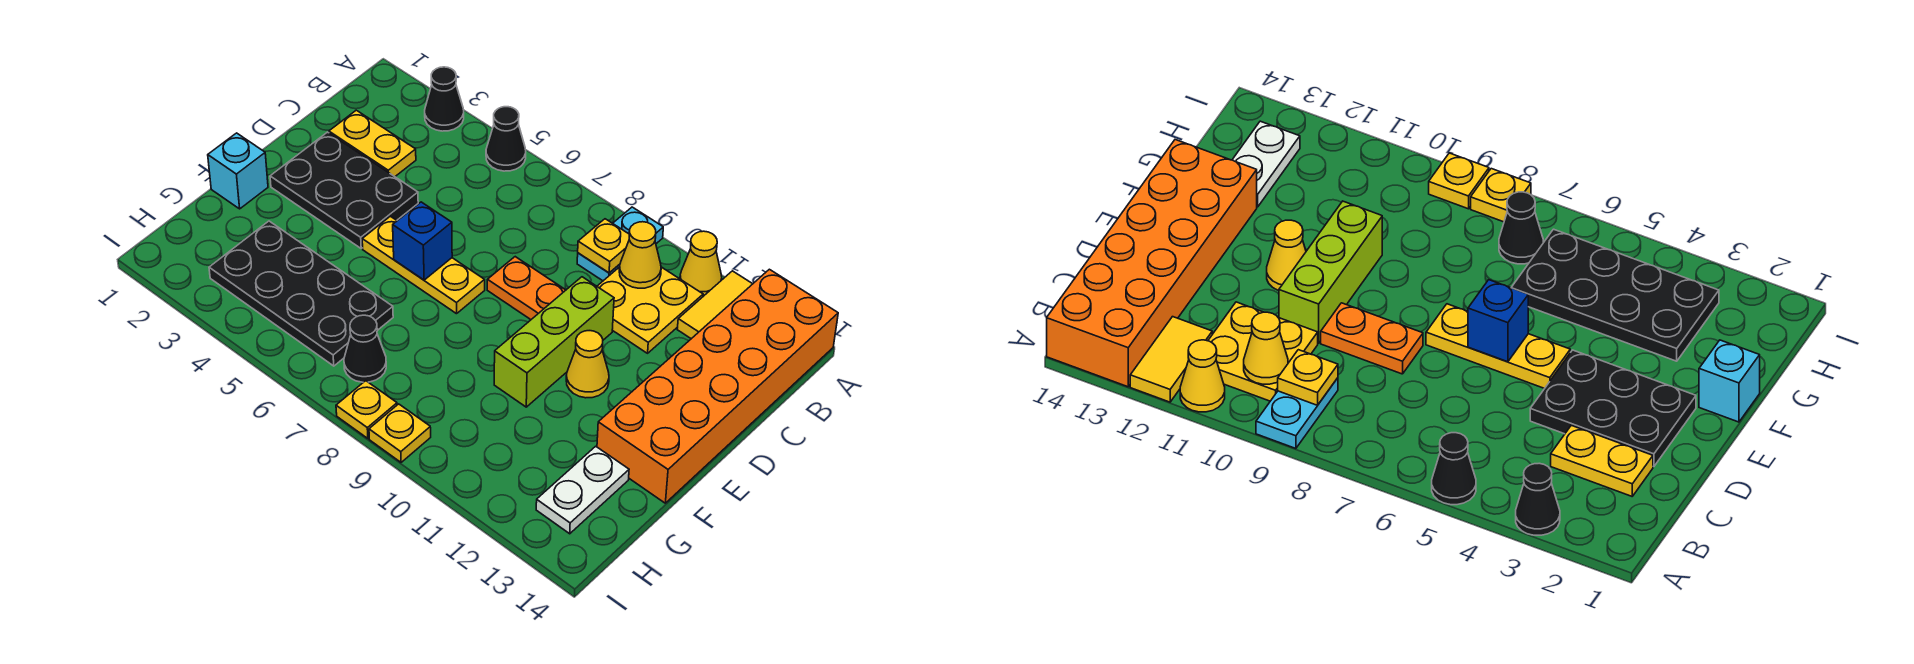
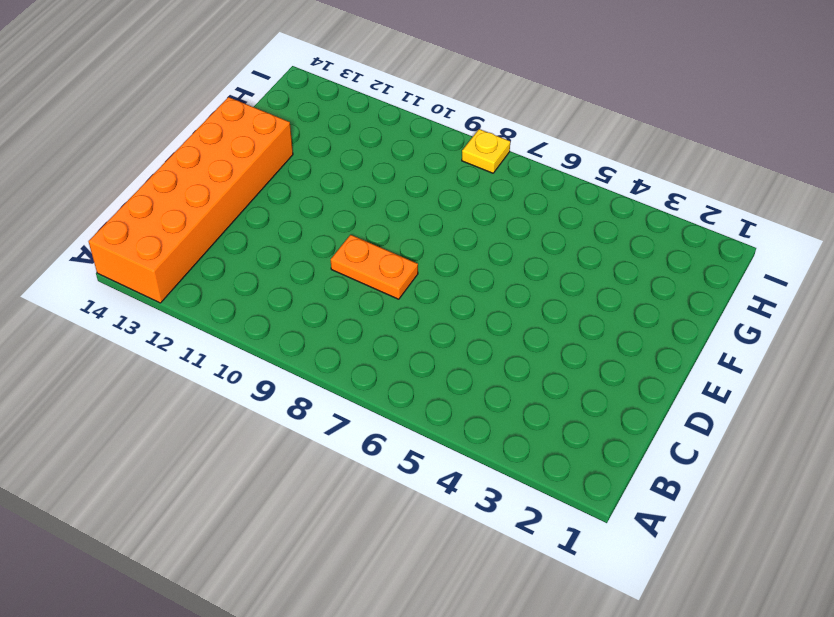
none -> black 1x1 cone [425,67,464,131]
none -> black 1x1 cone [486,107,526,171]
none -> cyan 1x2 plate [577,207,663,281]

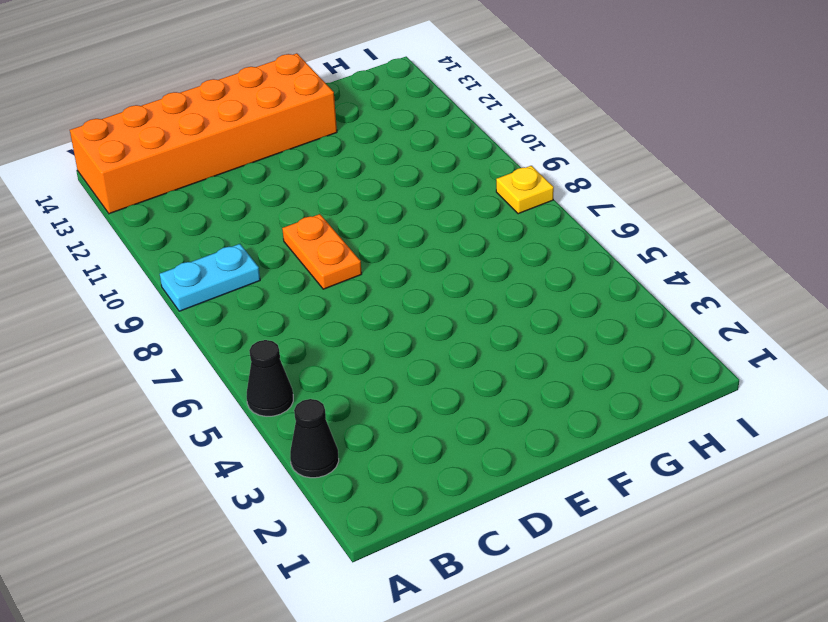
none -> yellow 1x1 cone [680,231,722,296]
none -> yellow 1x2 tile [677,271,752,339]
none -> yellow 2x2 plate [597,267,703,353]

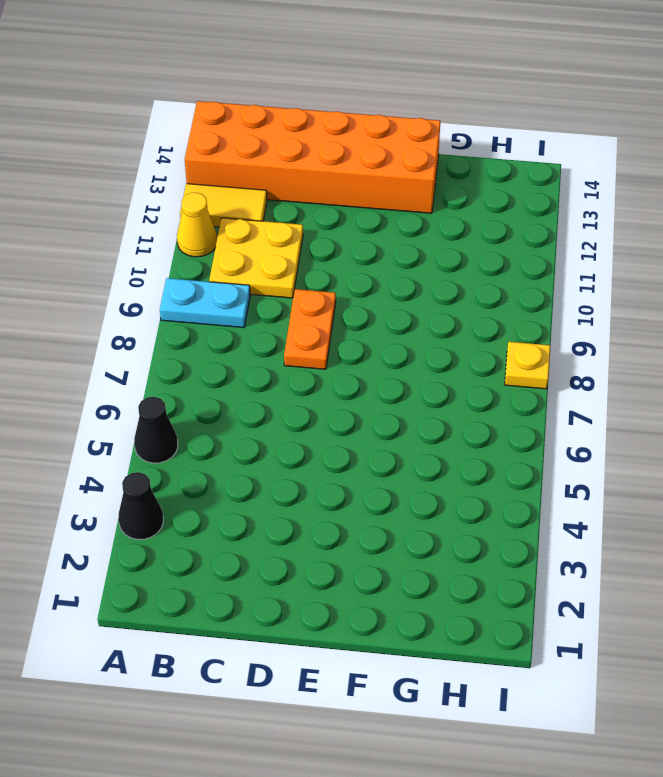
none -> yellow 1x2 plate [329,110,416,177]
none -> black 2x3 plate [270,132,418,248]
none -> lime 1x3 brick [494,277,614,407]

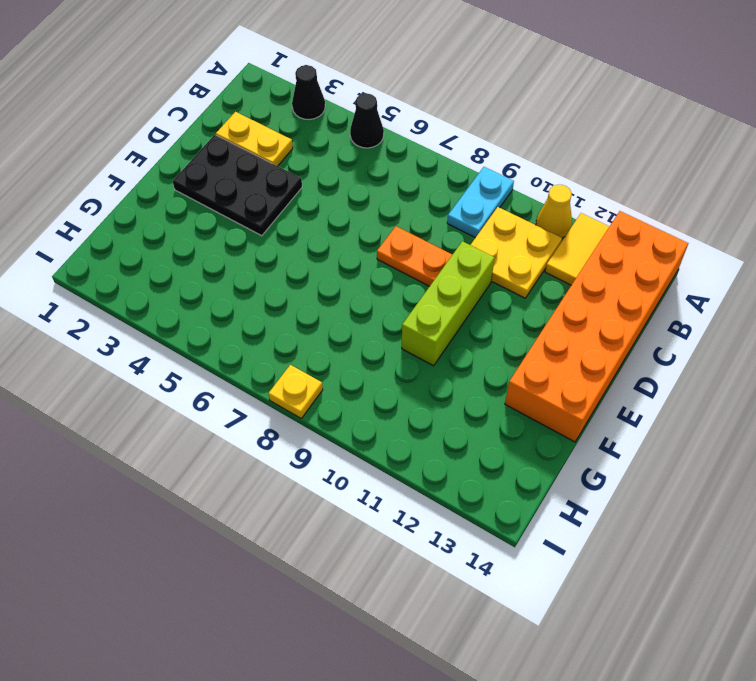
none -> yellow 1x3 plate [362,216,485,314]
none -> yellow 1x1 cone [566,331,609,398]
none -> cyan 1x1 brick [208,133,268,209]

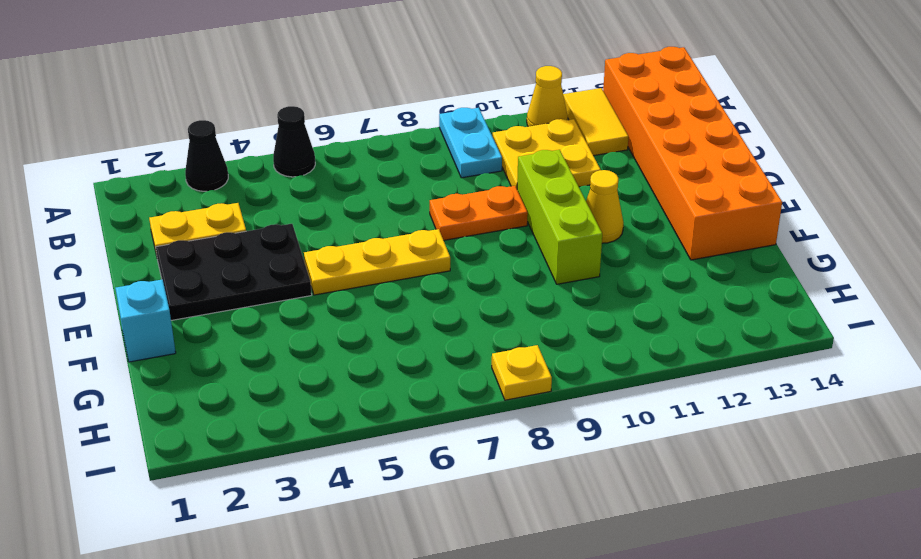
none -> black 2x4 plate [209,221,393,366]
none -> white 1x2 plate [536,446,629,534]
none -> black 1x1 cone [344,315,386,382]

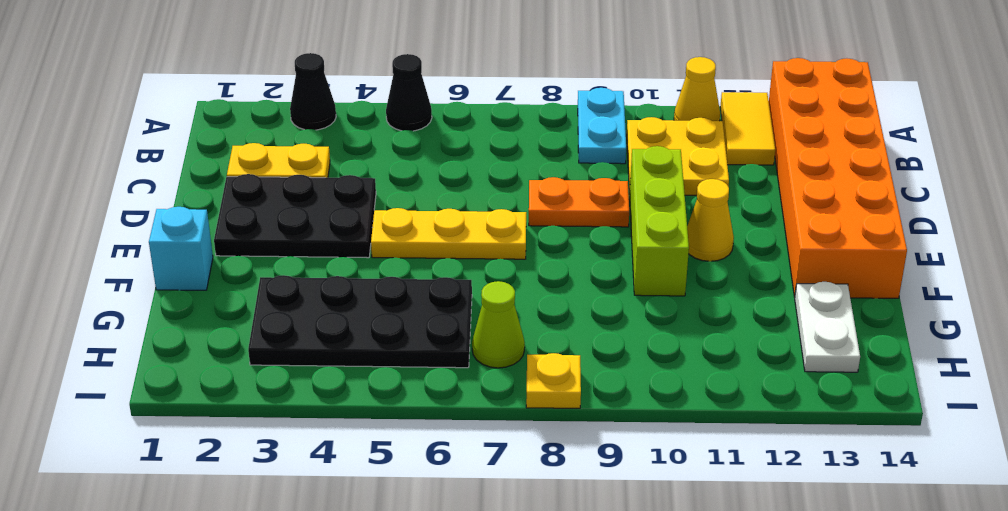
lime 1x1 cone [472,281,525,368] -> black 1x1 cone [344,315,386,382]
none -> yellow 1x1 plate [369,404,431,462]
none -> yellow 1x1 plate [578,219,629,273]
none -> yellow 1x1 cone [619,222,661,288]

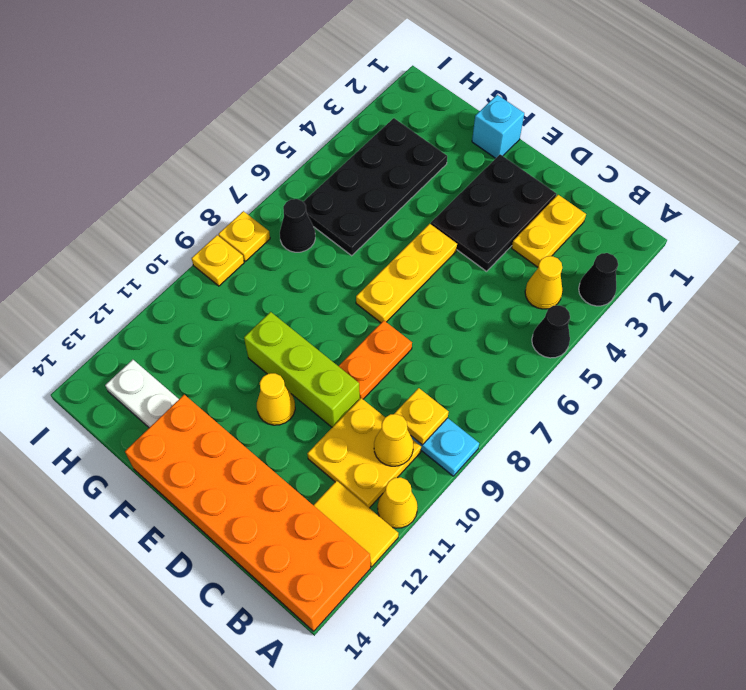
yellow 1x1 cone [525,256,563,309] -> none
none -> blue 1x1 brick [393,202,452,280]

